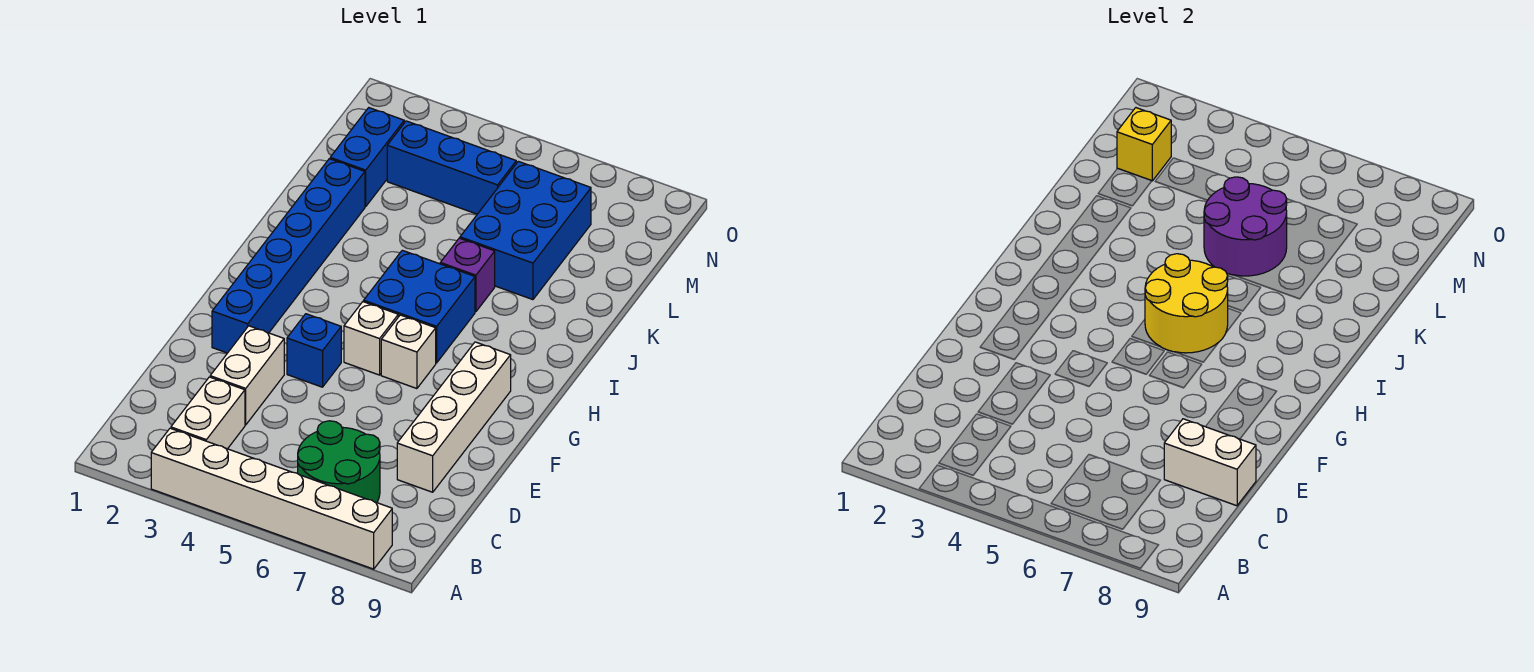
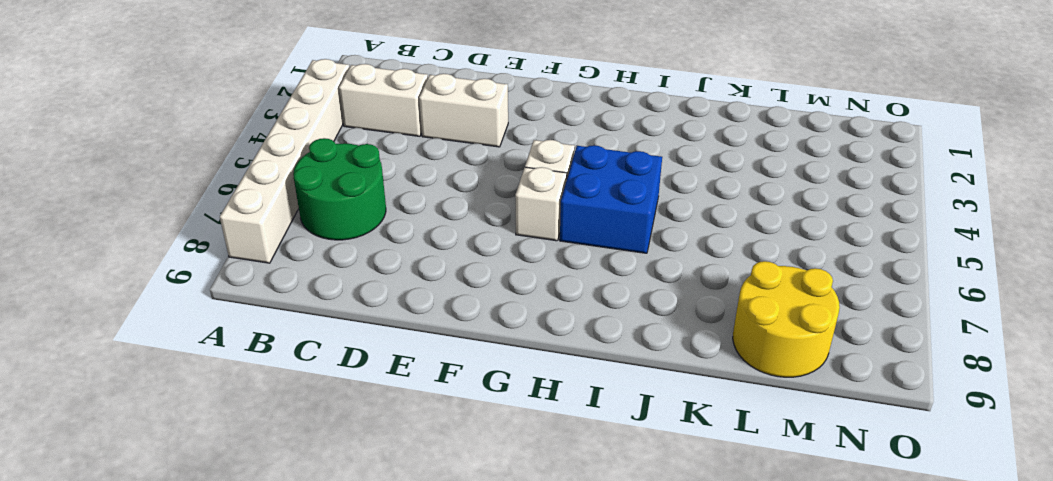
yellow 2x2 round brick [733,261,840,377] -> yellow 2x2 round brick moved to [1145,254,1228,353]
none -> white 1x4 brick [397,342,511,492]
none -> blue 1x6 brick [212,159,365,353]
none -> blue 1x1 brick [287,314,341,387]

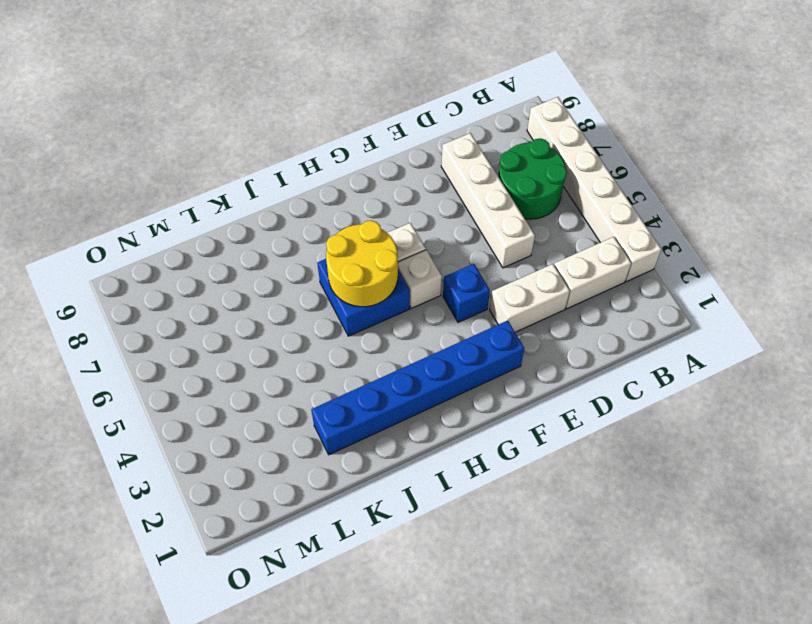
white 1x4 brick [441,133,535,268] -> white 1x4 brick turned to [397,342,511,492]
none -> purple 1x1 brick [440,238,495,312]
none -> blue 2x3 brick [460,161,591,300]
none -> blue 1x2 brick [330,108,404,207]

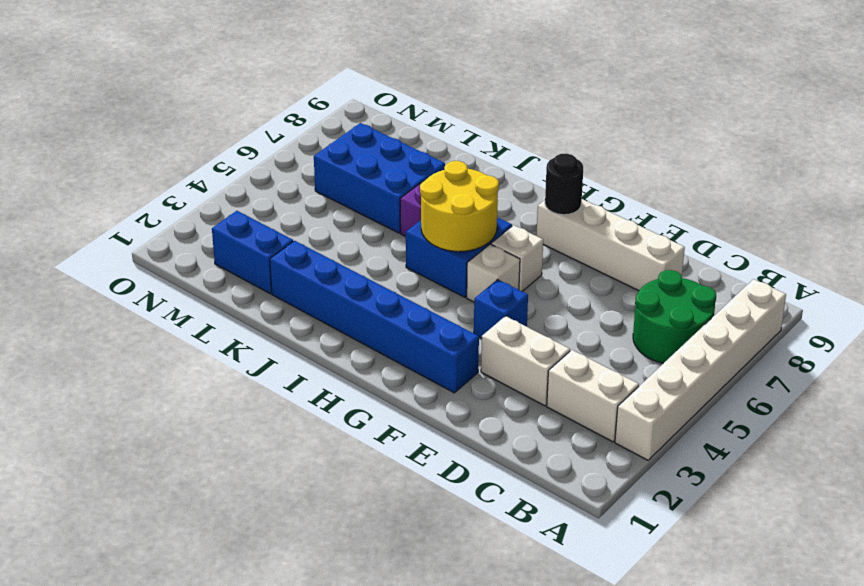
black 1x1 round brick [545,153,583,215] -> none
none -> blue 1x3 brick [387,121,516,214]
none -> white 1x2 brick [1164,419,1256,506]
none -> purple 2x2 round brick [1204,177,1287,276]

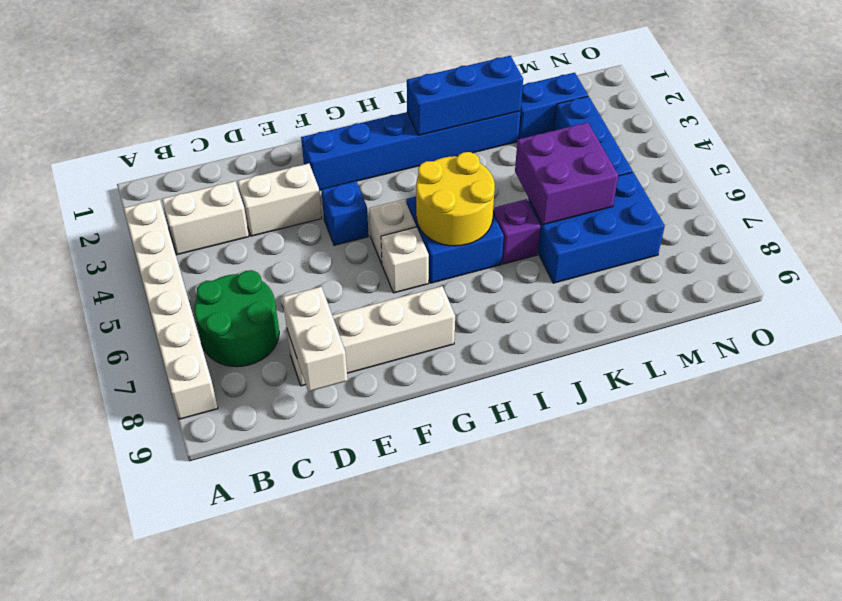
blue 1x3 brick [407,56,523,136] -> none
purple 2x2 brick [515,122,618,225] -> purple 2x2 round brick [1204,177,1287,276]
none -> yellow 1x1 brick [1117,108,1171,181]

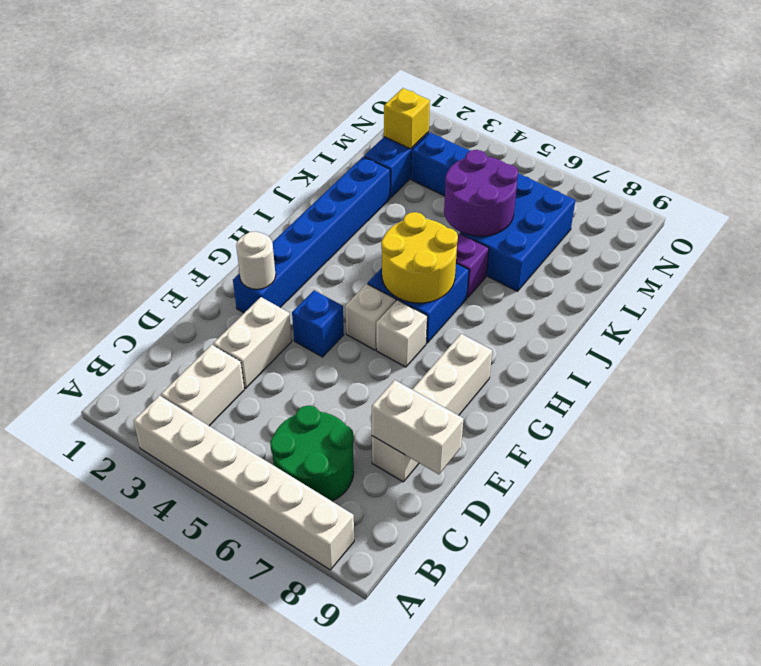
white 1x1 round brick [236,231,276,289] -> none

